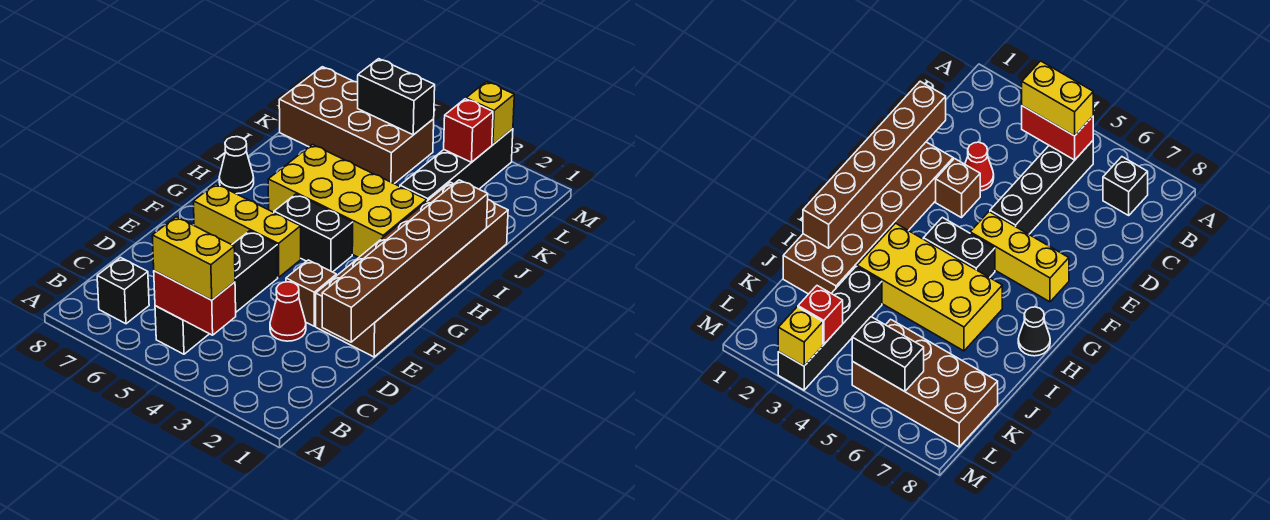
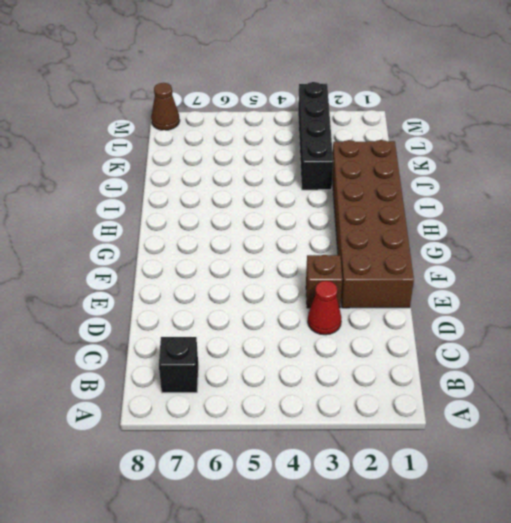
brown 1x1 cone [151,83,180,130] -> none
none -> black 1x4 brick [155,231,278,354]
none -> yellow 1x3 brick [193,184,301,277]
none -> black 1x2 brick [274,194,353,272]

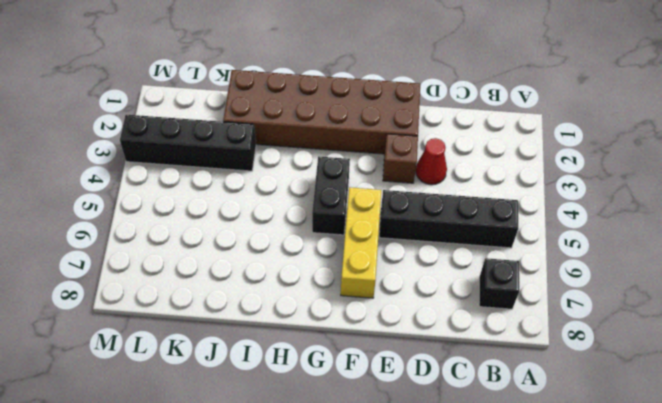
none -> yellow 2x4 brick [268,145,427,258]
none -> black 1x1 cone [219,137,254,194]
none -> brown 2x4 brick [279,67,434,184]

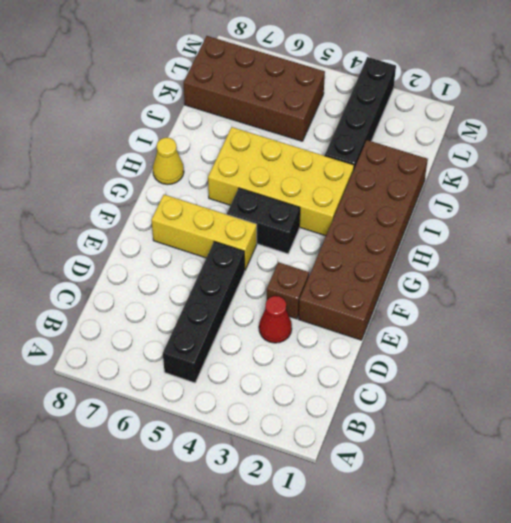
yellow 1x1 cone [153,138,184,185] -> black 1x1 cone [219,137,254,194]
none -> black 1x1 brick [97,258,149,324]
none -> red 1x2 brick [154,271,236,335]
none -> brown 1x6 brick [322,180,488,342]

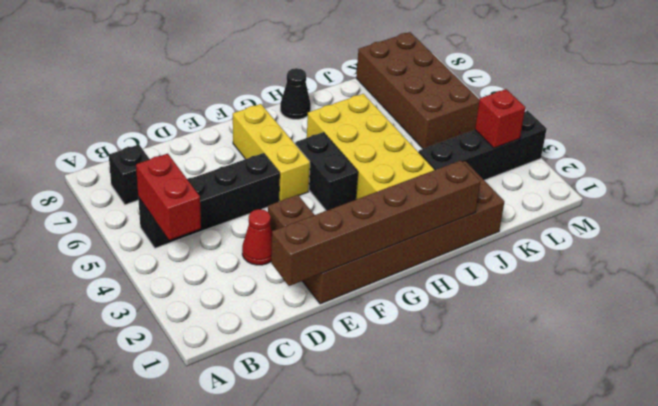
none -> black 1x2 brick [358,59,435,135]
none -> yellow 1x1 brick [466,82,514,145]
none -> yellow 1x2 brick [152,217,235,300]

